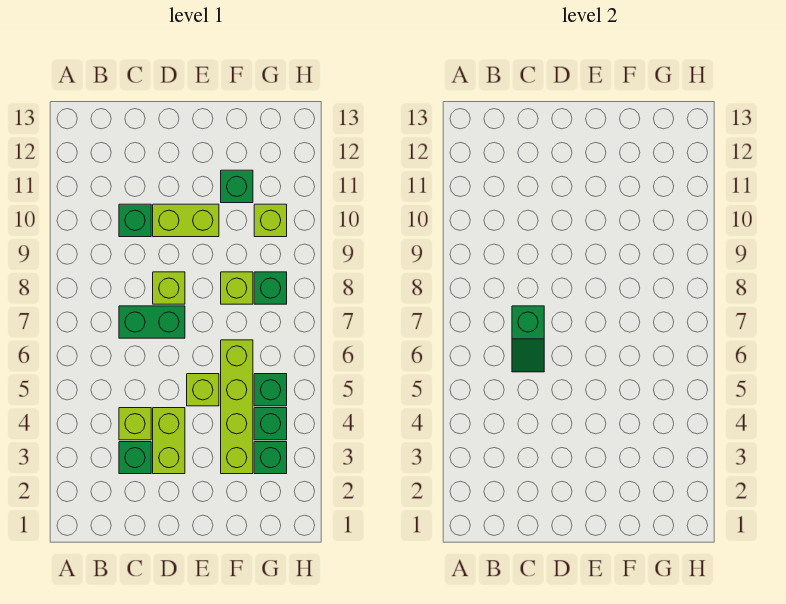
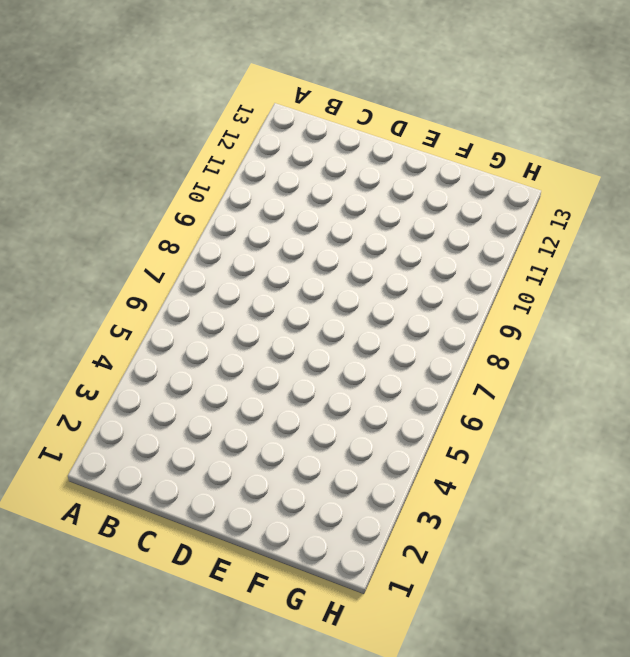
none -> green 1x1 brick [119,442,151,474]
none -> lime 1x1 brick [119,408,151,440]
none -> green 1x2 brick [119,306,185,338]

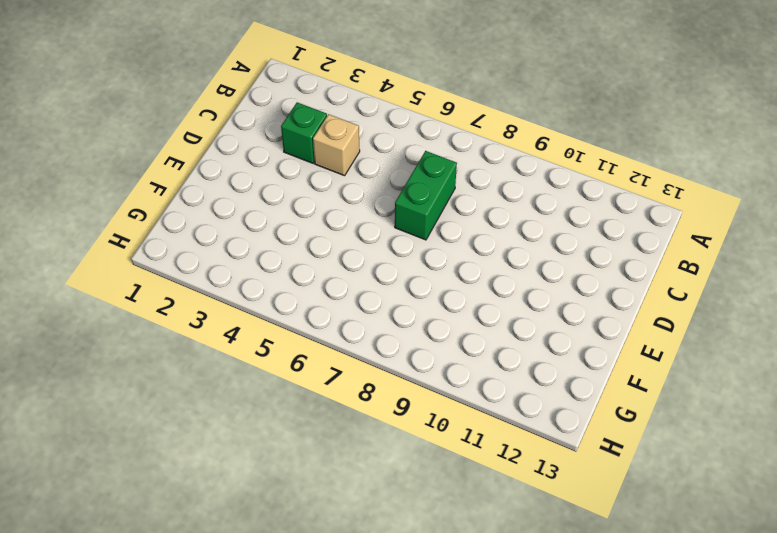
tan 1x1 brick [313,114,360,176] -> lime 1x1 brick [119,408,151,440]
none -> green 1x1 brick [119,204,151,237]
none -> lime 1x2 brick [153,408,185,474]
none -> lime 1x1 brick [153,272,185,304]

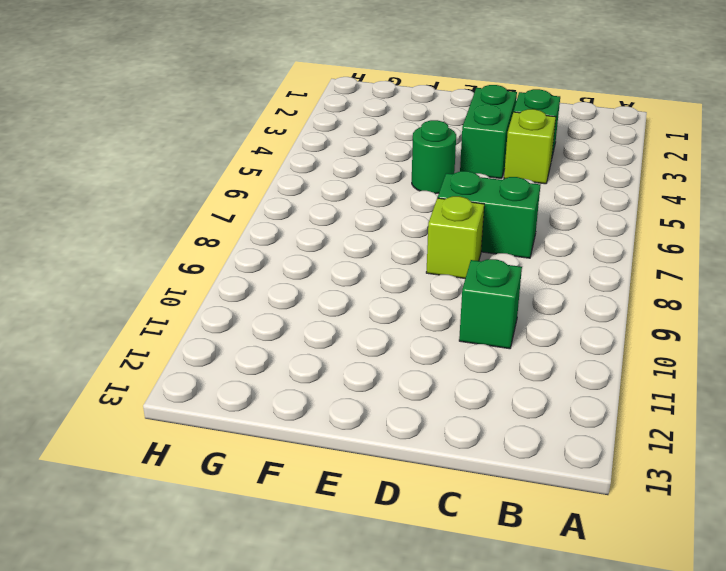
green 1x2 brick [460,85,517,178] -> lime 1x2 brick [153,408,185,474]
green 1x1 round brick [412,120,456,194] -> lime 1x1 brick [187,374,219,406]
none -> lime 1x2 brick [153,204,219,237]
none -> lime 1x4 brick [221,340,253,474]
none -> lime 1x1 brick [221,272,253,304]

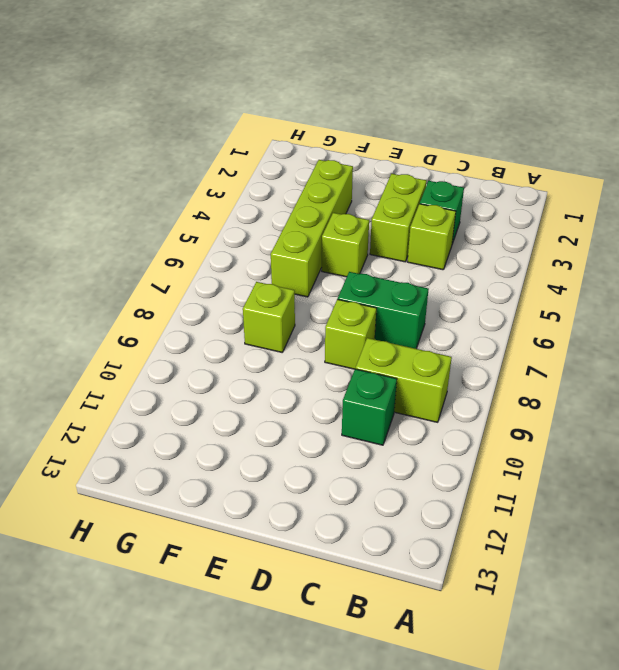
lime 1x2 brick [355,338,452,422] -> lime 1x2 brick moved to [153,204,219,237]
none -> green 1x1 brick [221,170,253,203]
none -> green 1x1 brick [254,442,287,474]
none -> green 1x1 brick [254,408,287,440]

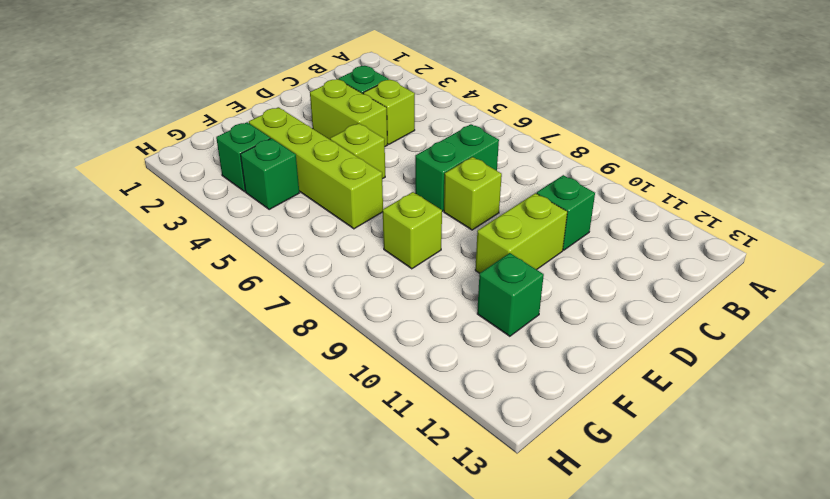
none -> green 1x1 brick [254,374,287,406]
none -> green 1x1 brick [254,272,287,304]
none -> lime 1x1 brick [254,204,287,237]

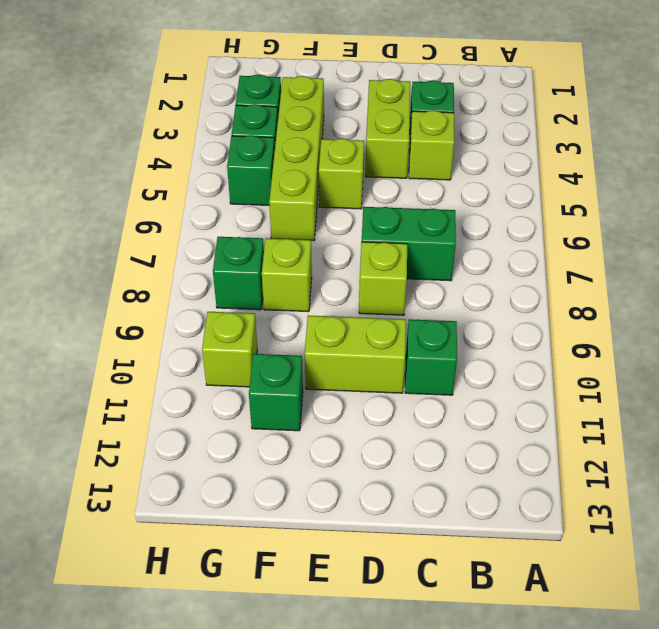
none -> green 1x2 slope [512,306,544,372]

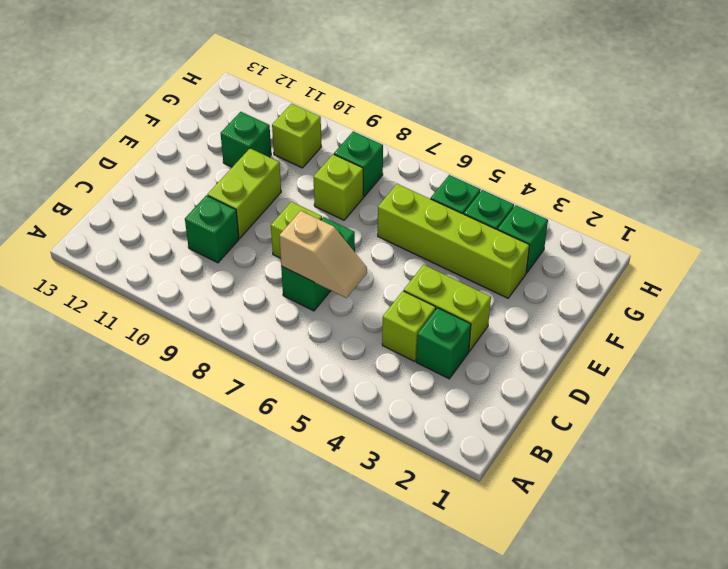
tan 1x2 slope [279,211,367,298] -> green 1x2 slope [512,306,544,372]
none -> lime 1x1 brick [187,374,219,406]

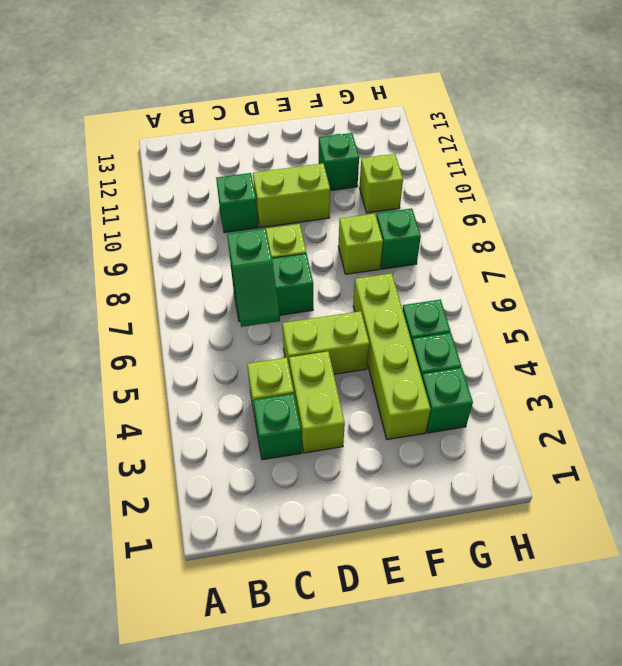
lime 1x2 brick [282,311,369,374] -> lime 1x1 brick [187,374,219,406]

